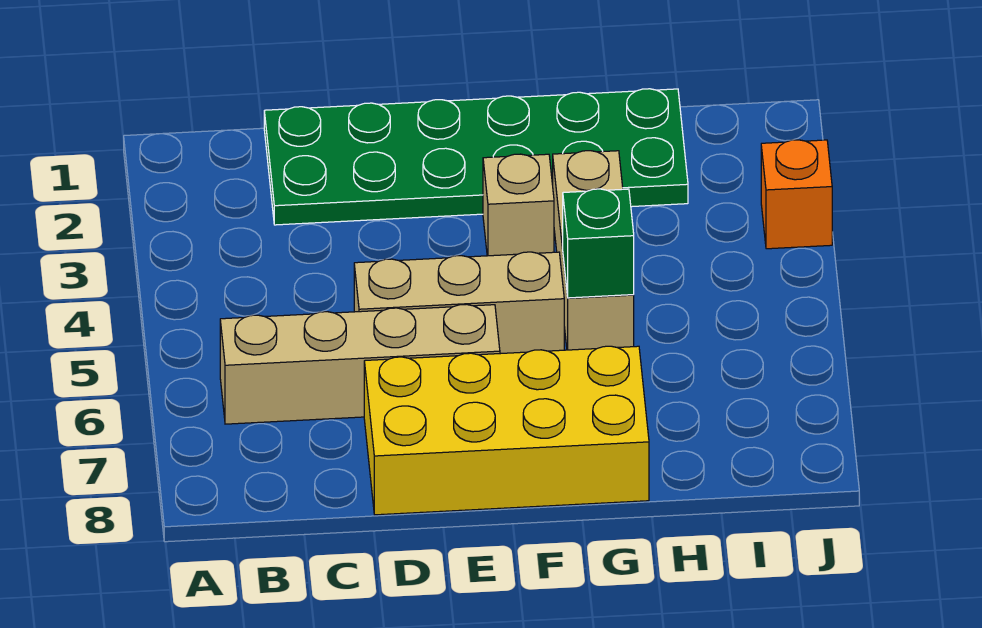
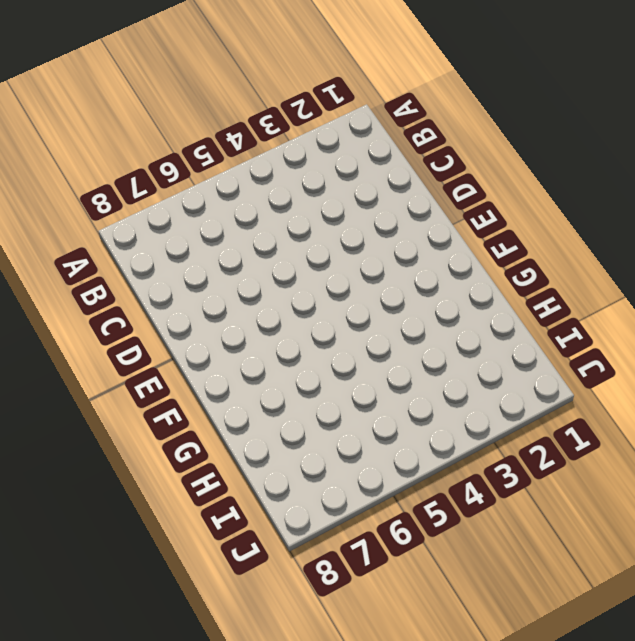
none -> tan 1x4 brick [220,304,500,424]
none -> green 2x6 plate [264,89,688,225]

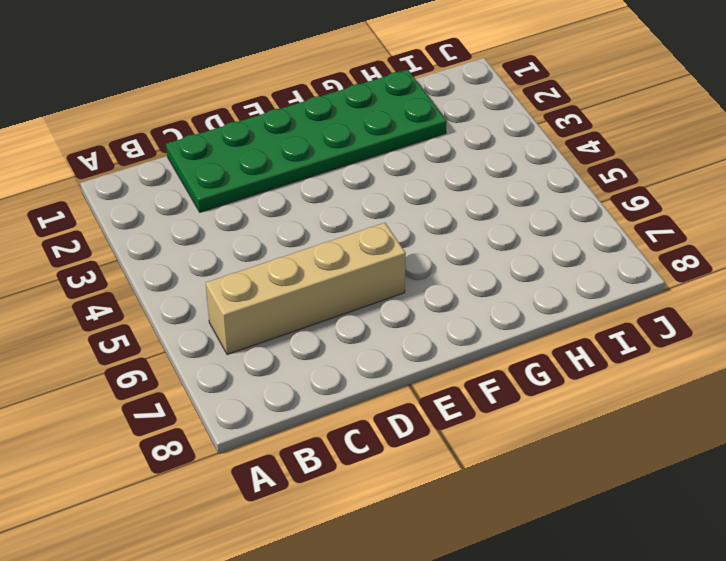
none -> tan 1x3 brick [354,252,564,354]
none -> yellow 2x4 brick [364,346,649,515]

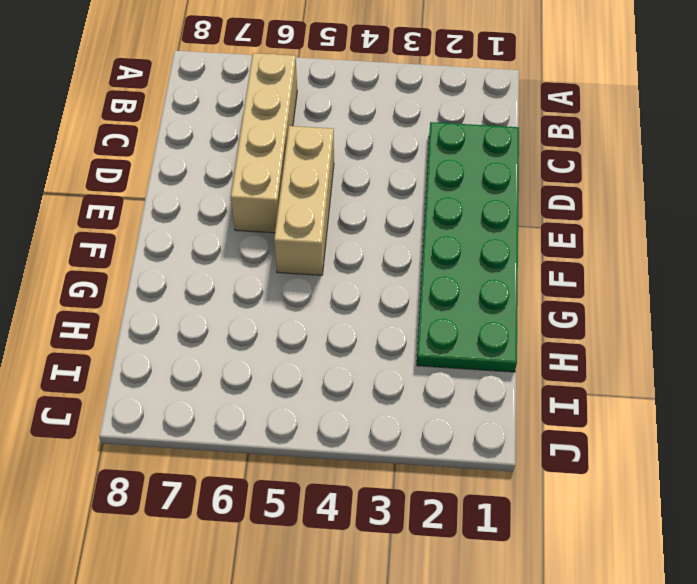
none -> yellow 2x4 brick [364,346,649,515]
none -> tan 1x1 brick [483,154,554,256]

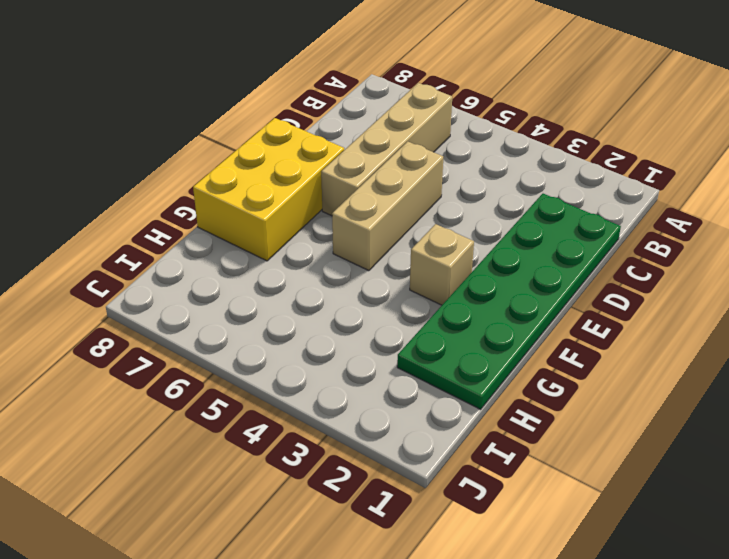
yellow 2x3 brick [193,118,344,261] -> yellow 2x4 brick [364,346,649,515]
none -> tan 1x3 brick [553,151,634,350]
none -> orange 1x1 brick [761,140,832,249]

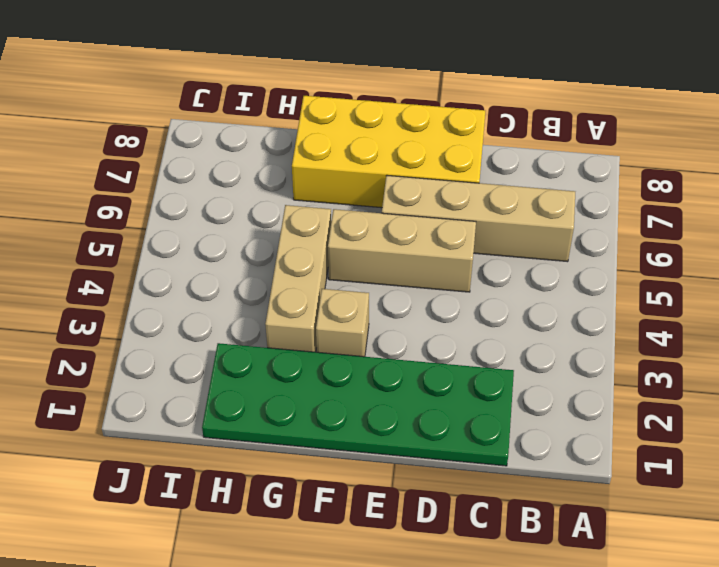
none -> orange 1x1 brick [761,140,832,249]
none -> green 1x1 brick [563,189,634,298]

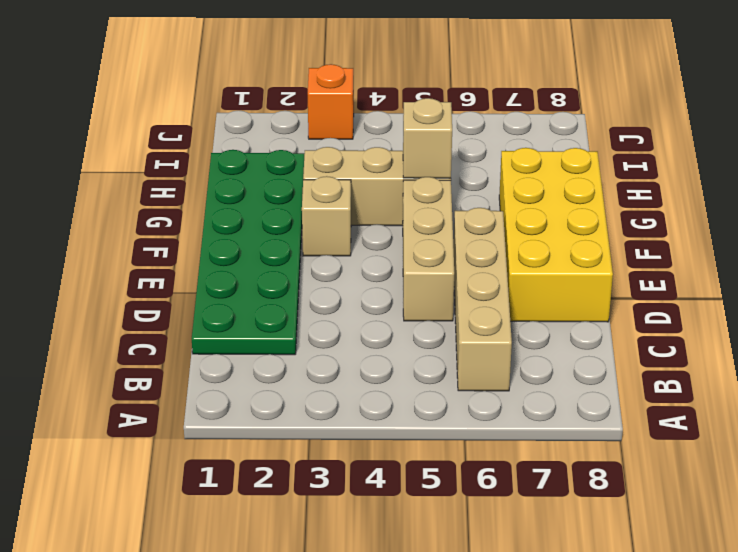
tan 1x1 brick [403,98,452,178] -> green 1x1 brick [563,189,634,298]

